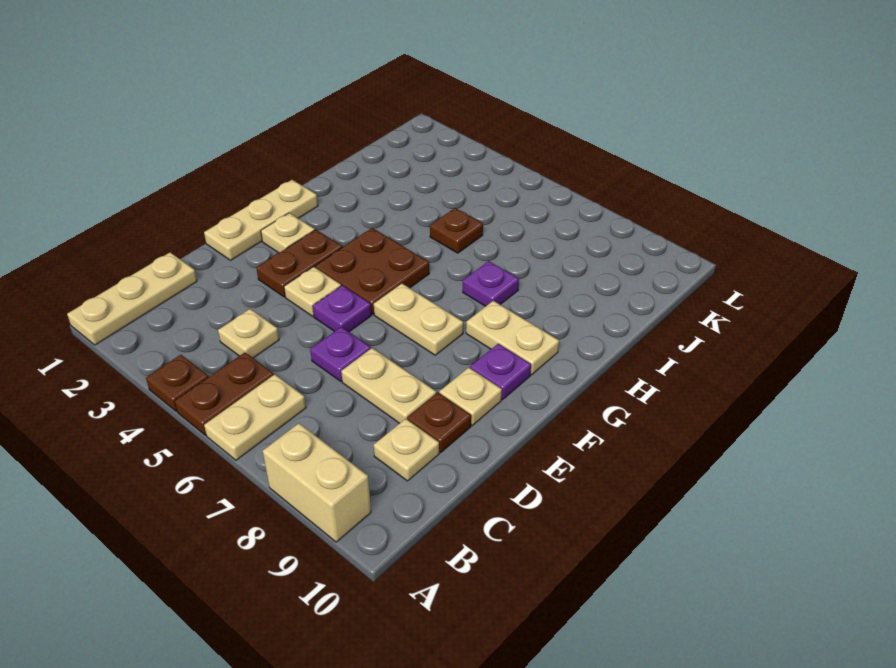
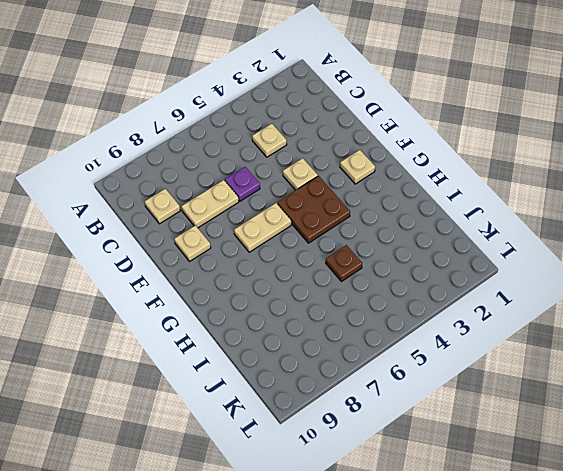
none -> tan 1x3 plate [67,253,197,345]
none -> brown 1x1 plate [146,355,208,411]
none -> brown 1x2 plate [175,353,273,435]

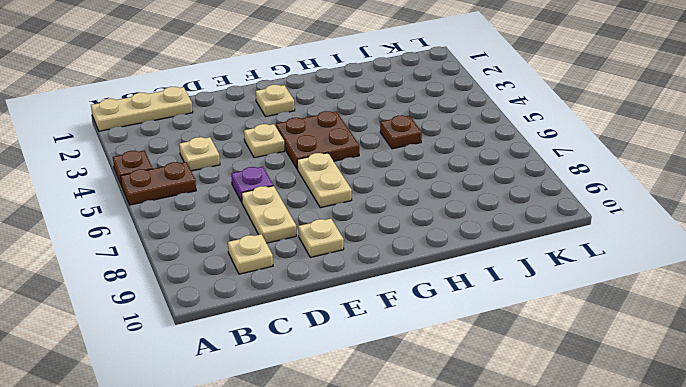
none -> tan 1x2 plate [204,374,306,460]
none -> tan 1x2 brick [263,423,371,542]
none -> brown 1x1 plate [407,393,471,452]

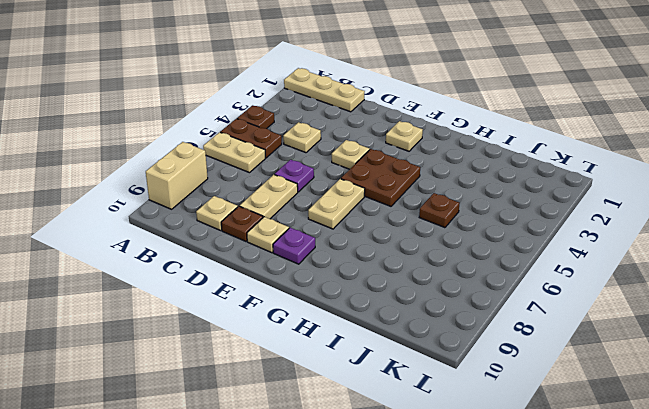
none -> tan 1x3 plate [204,180,318,260]
none -> brown 1x2 plate [257,230,342,297]
none -> purple 1x1 plate [313,285,371,332]

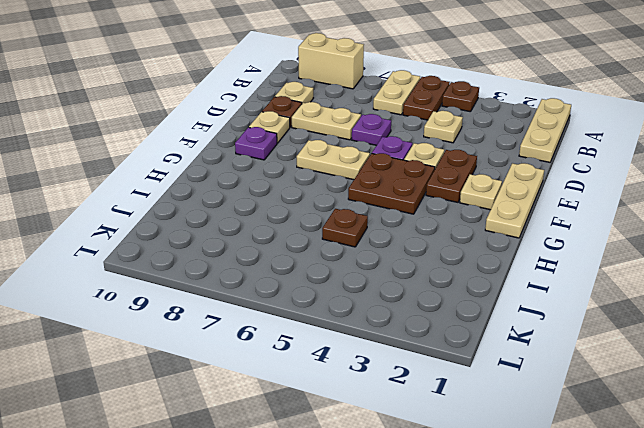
none -> tan 1x2 plate [466,301,559,375]
none -> purple 1x1 plate [463,261,519,306]

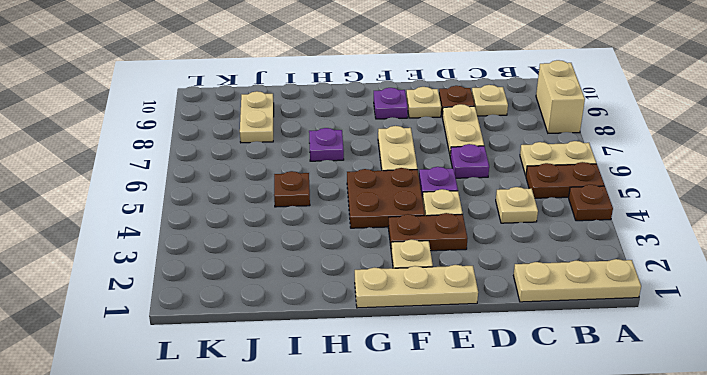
tan 1x2 plate [240,91,274,143] -> tan 1x2 plate moved to [466,301,559,375]

